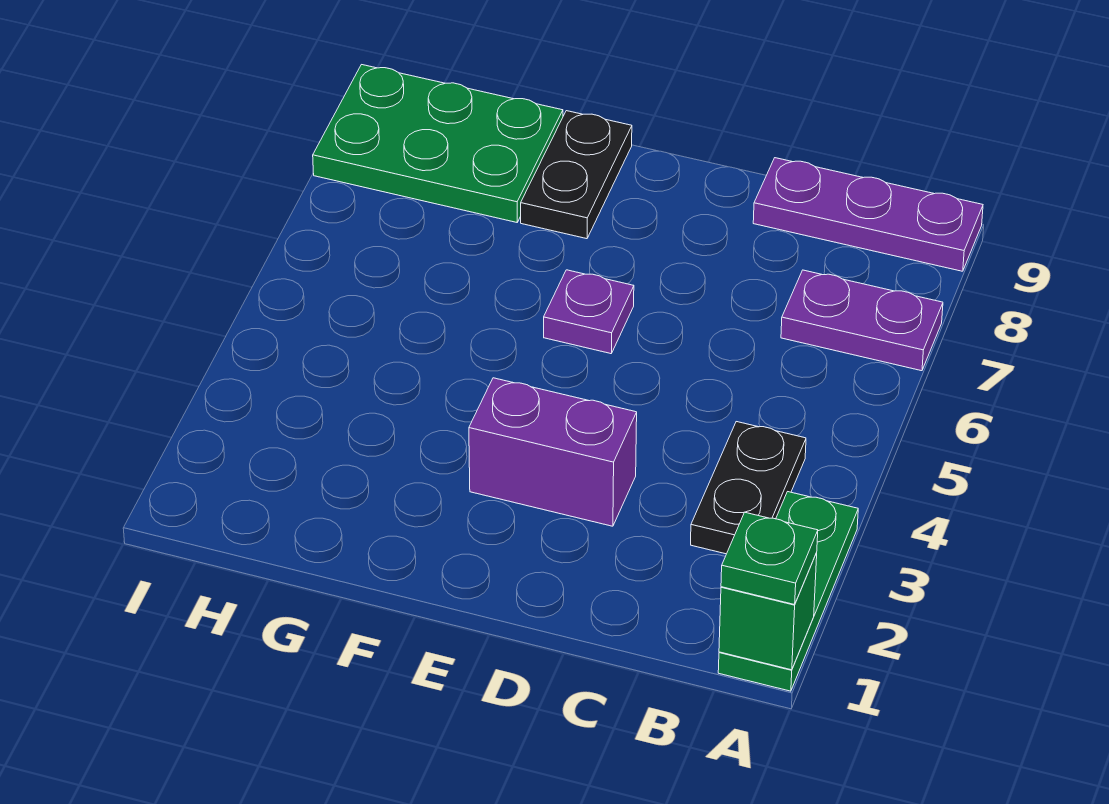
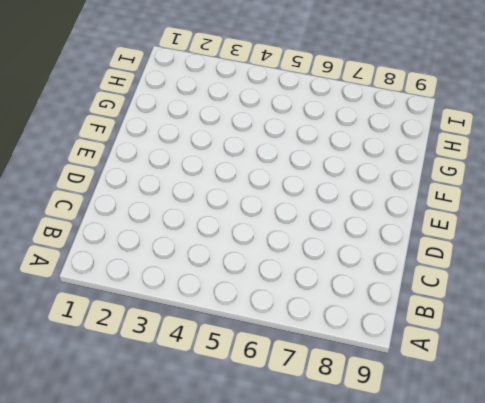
none -> green 1x3 plate [718,492,858,691]
none -> purple 1x2 plate [781,270,943,371]

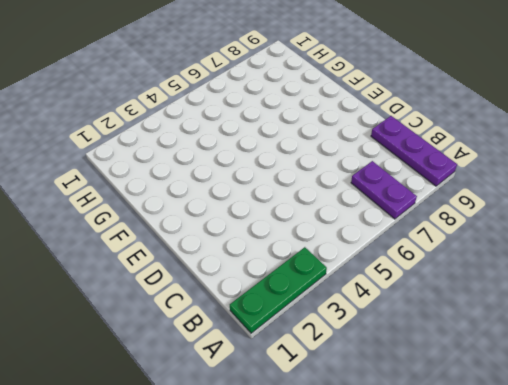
none -> black 1x2 plate [691,422,806,554]
none -> purple 1x2 brick [469,378,637,526]

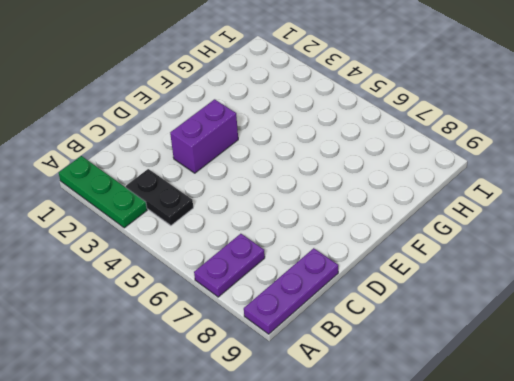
none -> purple 1x1 plate [544,270,634,354]
none -> black 1x2 plate [521,111,632,239]

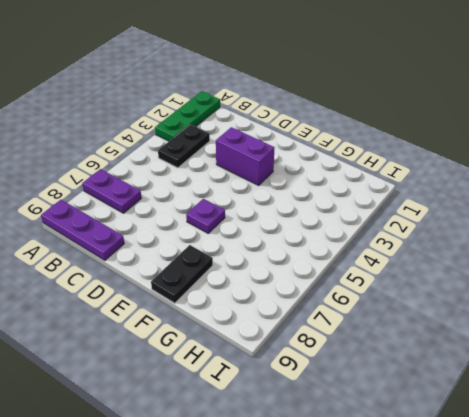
none -> green 2x3 plate [313,65,563,222]
none -> green 1x1 brick [719,553,817,670]

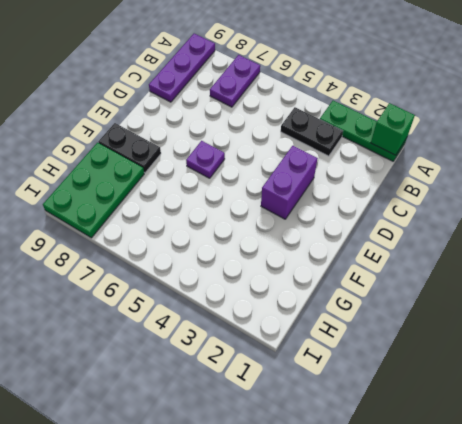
none -> green 1x1 plate [721,512,818,605]

